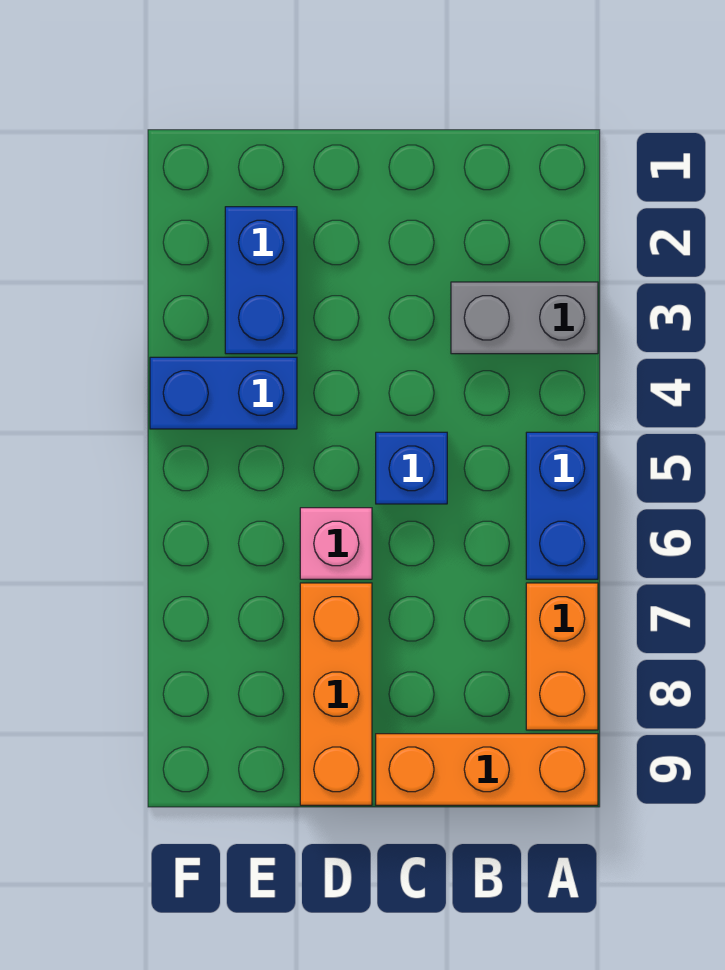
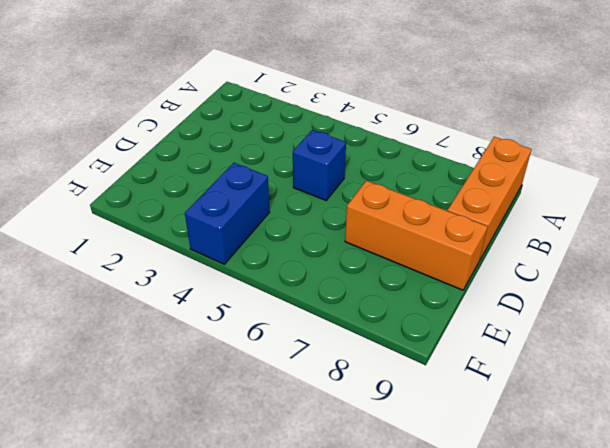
none -> grey 1x2 brick [451,282,598,354]
none -> blue 1x2 brick [526,432,598,579]

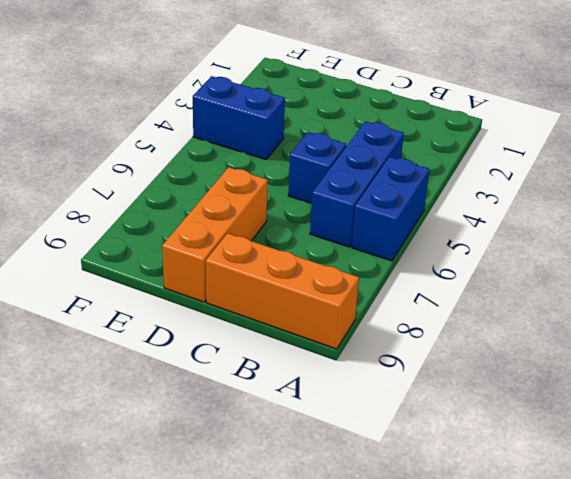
blue 1x3 brick [310,121,404,247] -> none
none -> grey 1x2 brick [451,282,598,354]
none -> orange 1x2 brick [526,583,598,730]

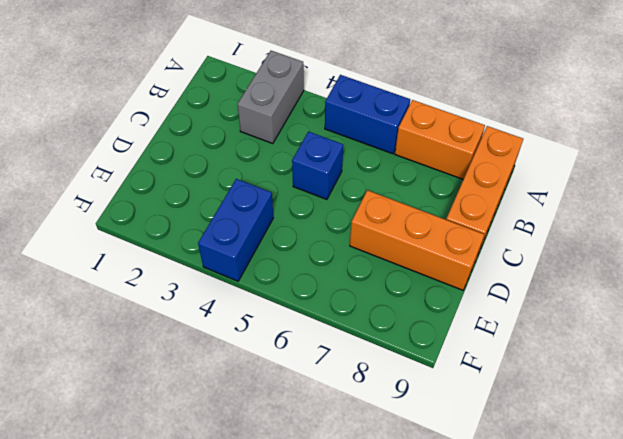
none -> pink 1x1 brick [300,508,372,579]
none -> blue 1x2 brick [225,207,297,354]

